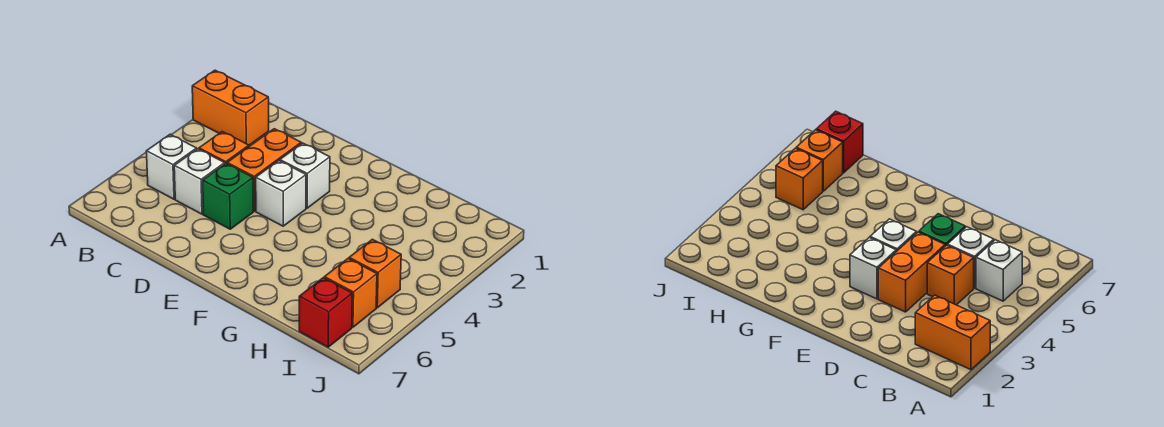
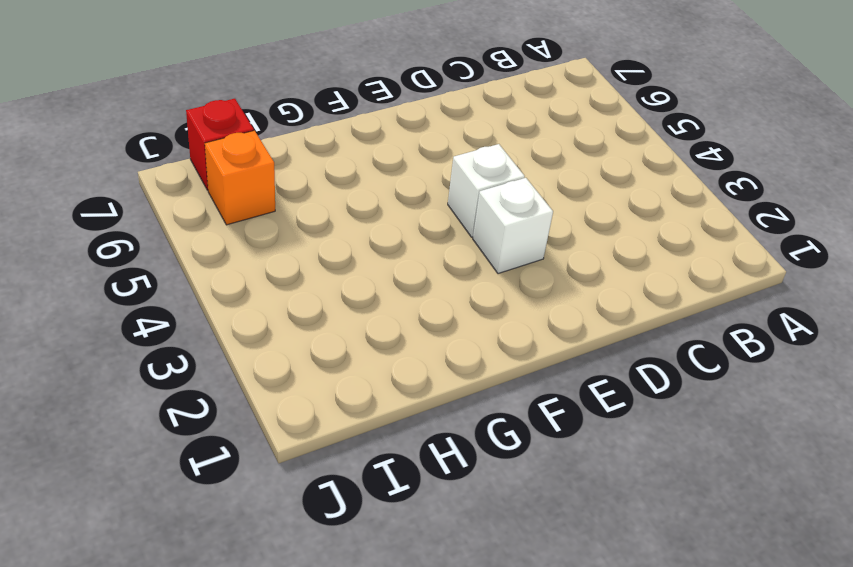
none -> orange 1x2 brick [192,70,269,145]
none -> white 1x1 brick [147,134,197,199]

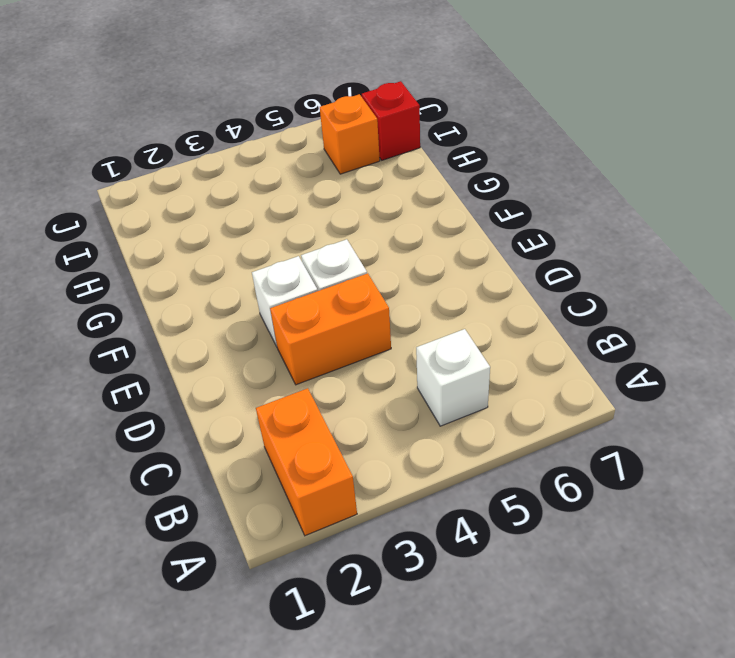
none -> orange 1x1 brick [199,132,249,164]
none -> white 1x1 brick [174,149,225,214]

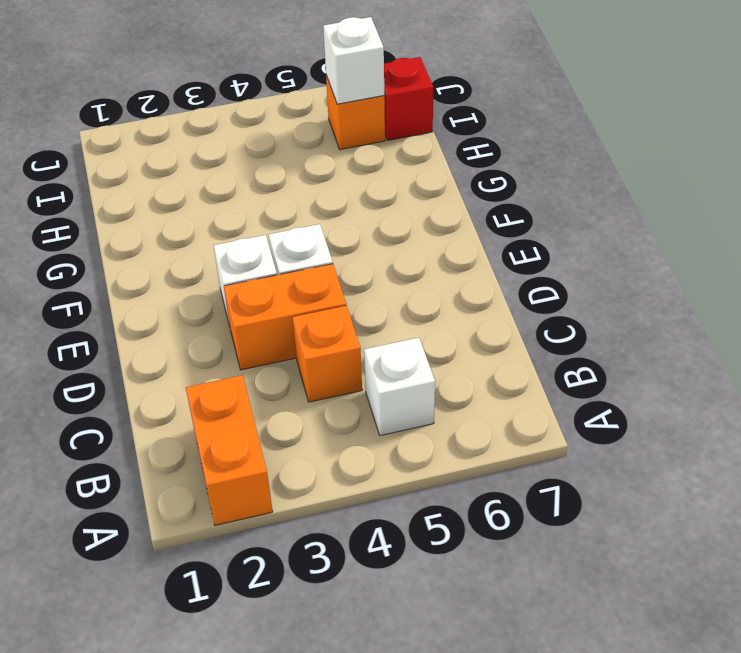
white 1x1 brick [323,17,384,104] -> white 1x1 brick moved to [174,149,225,214]
none -> green 1x1 brick [203,164,253,229]
none -> orange 1x1 brick [349,239,401,308]

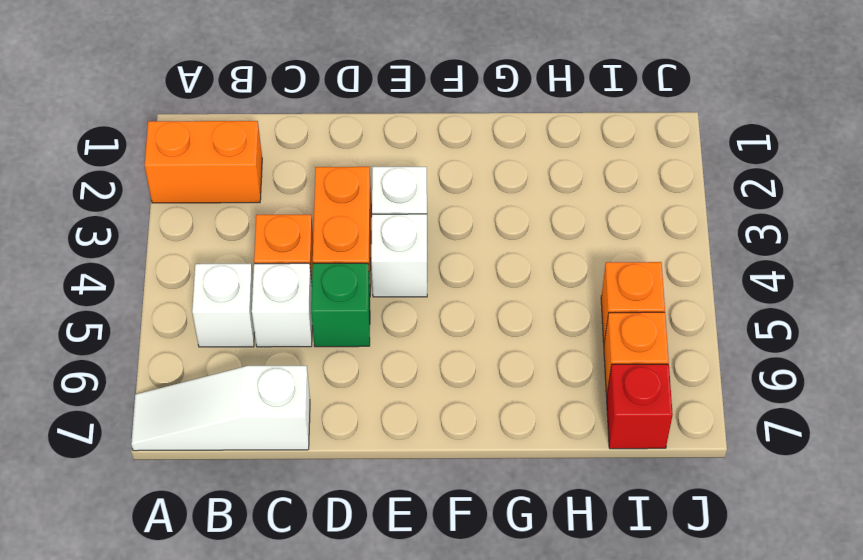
white 1x3 slope [131,366,310,451] -> none

